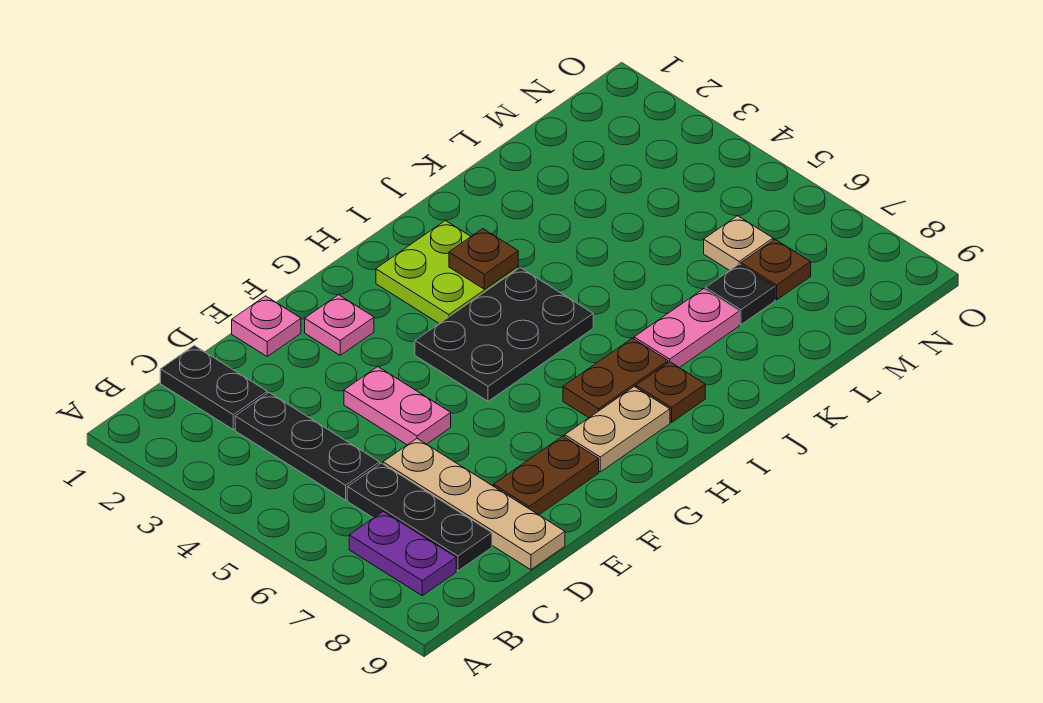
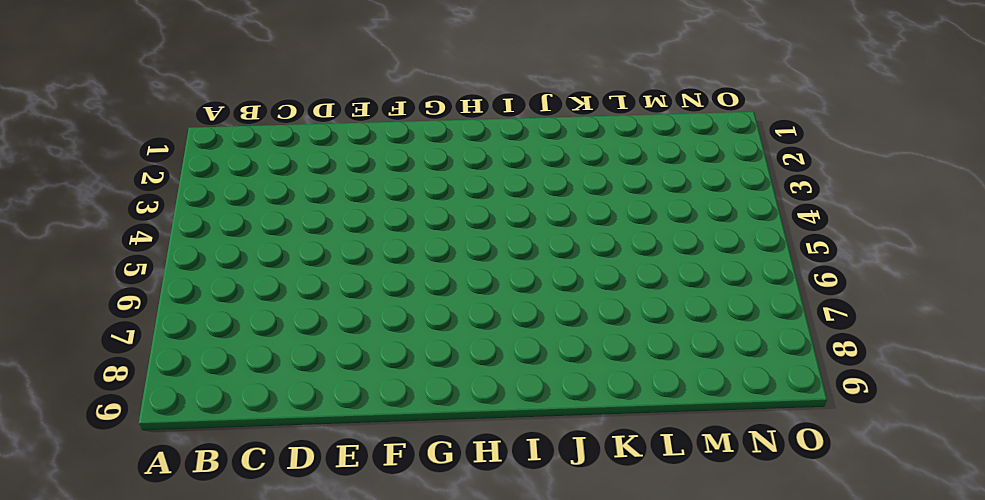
none -> purple 1x2 plate [349,512,456,596]
none -> black 1x2 plate [160,345,267,430]
none -> black 1x3 plate [235,393,380,500]

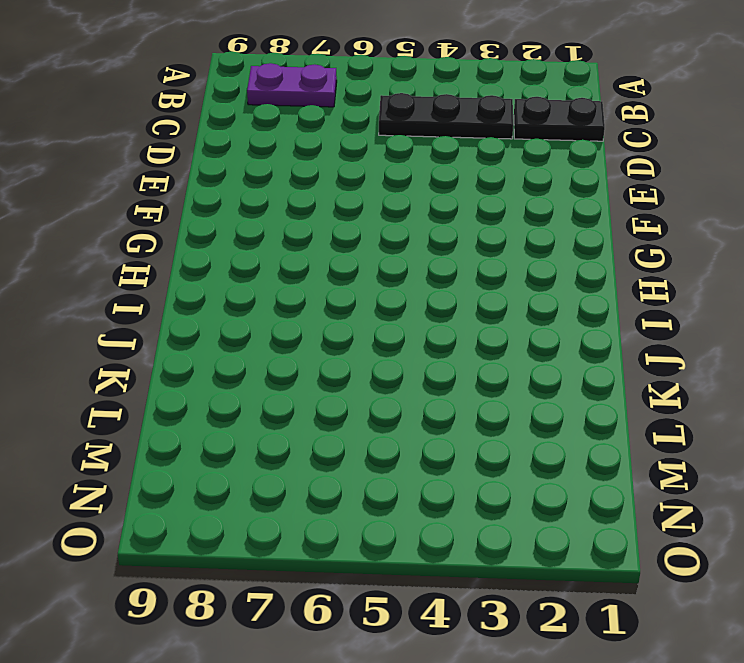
none -> black 1x3 plate [347,463,492,571]
none -> tan 1x4 plate [383,439,565,570]
none -> pink 1x1 plate [232,296,301,356]

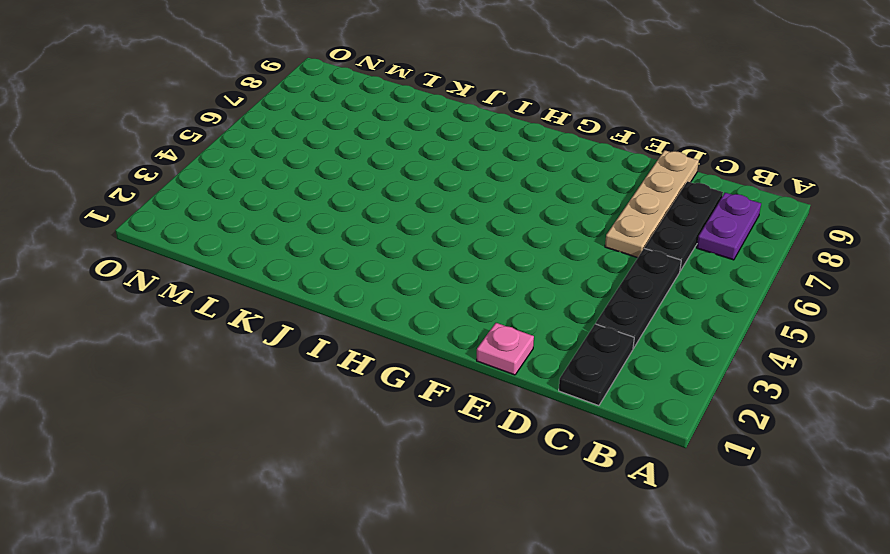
none -> pink 1x2 plate [344,367,451,445]
none -> brown 1x2 plate [494,436,599,515]
none -> pink 1x1 plate [305,295,374,355]

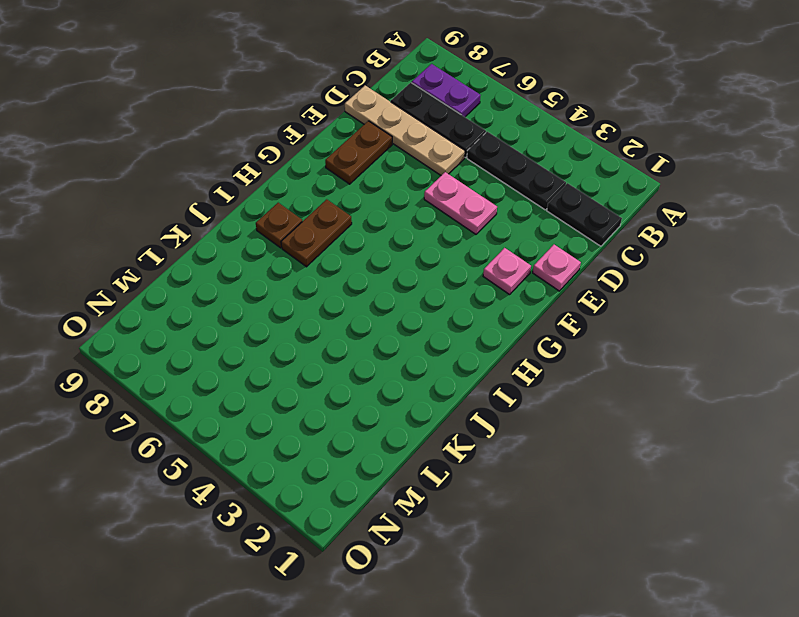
none -> black 2x3 plate [415,268,593,401]
none -> tan 1x2 plate [565,387,670,472]
none -> lime 2x2 plate [376,220,518,324]

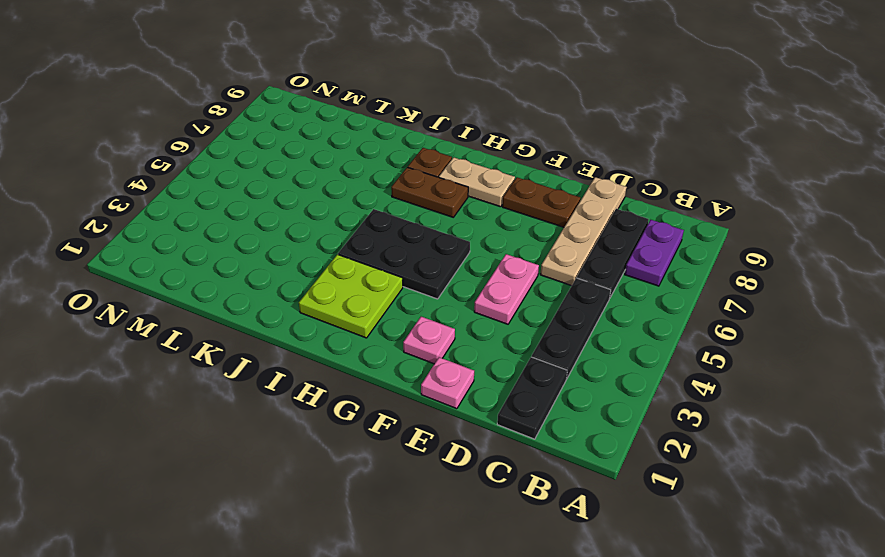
none -> pink 1x2 plate [634,289,739,368]
none -> black 1x1 plate [705,264,775,325]
none -> tan 1x1 plate [704,216,773,271]

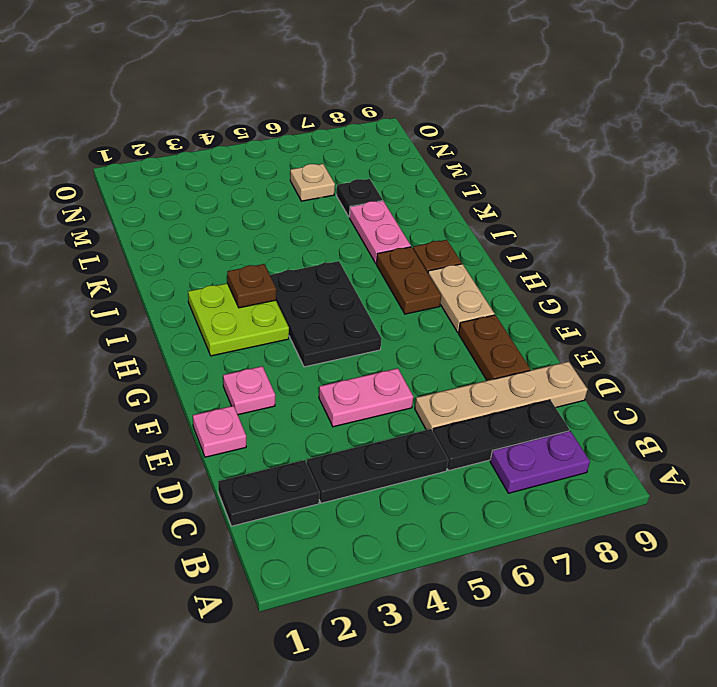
none -> brown 1x1 plate [741,239,811,300]

